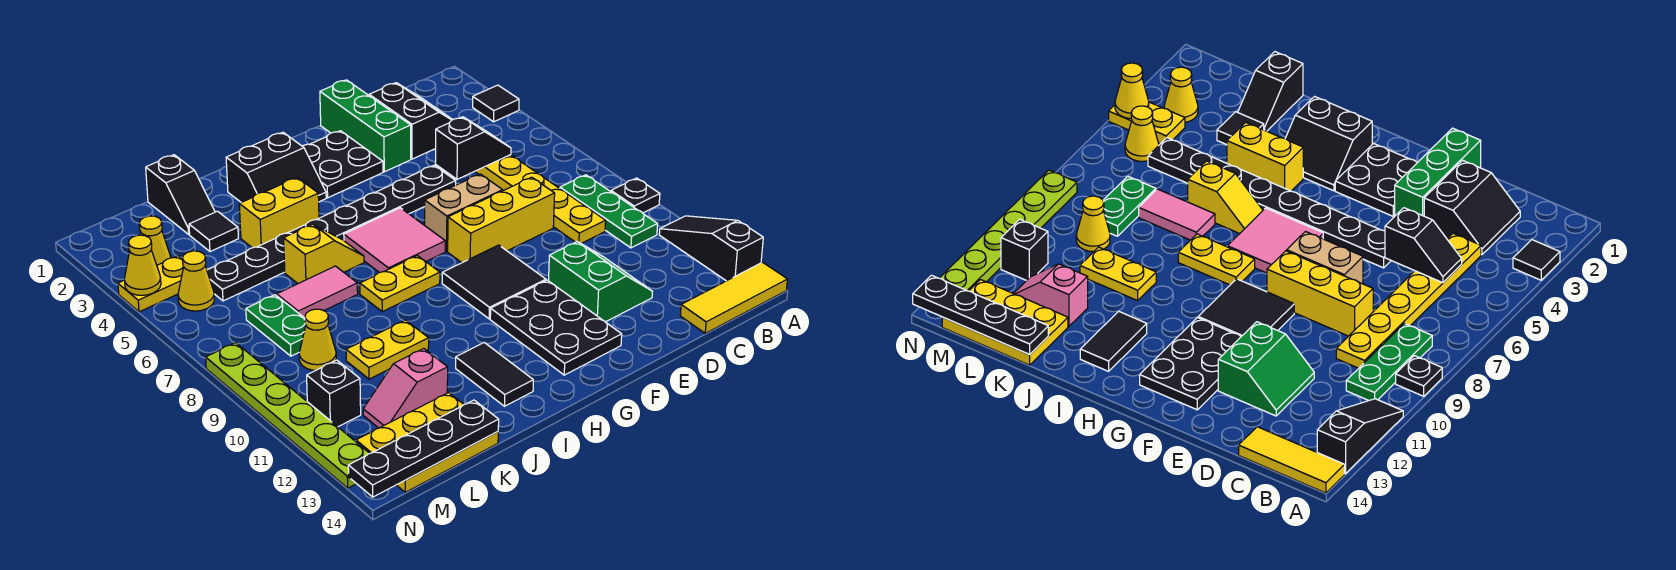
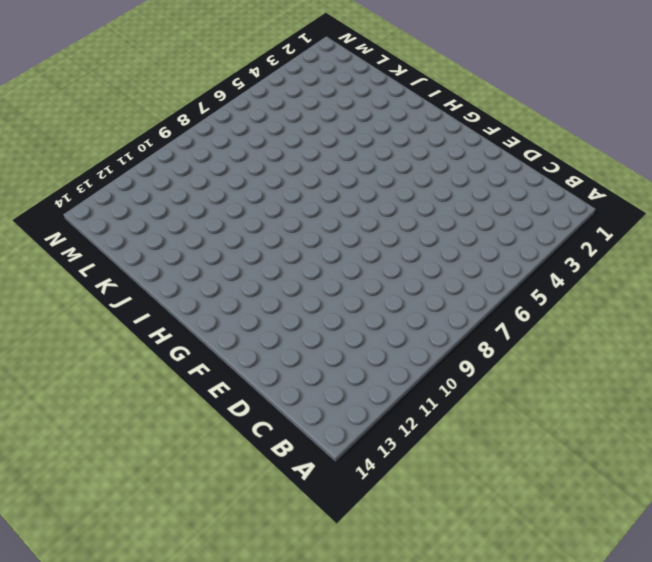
none -> black 1x1 tile [473,85,519,122]
none -> black 1x1 plate [611,178,660,213]
none -> black 1x3 slope [659,216,763,281]
none -> yellow 1x3 tile [680,262,788,333]

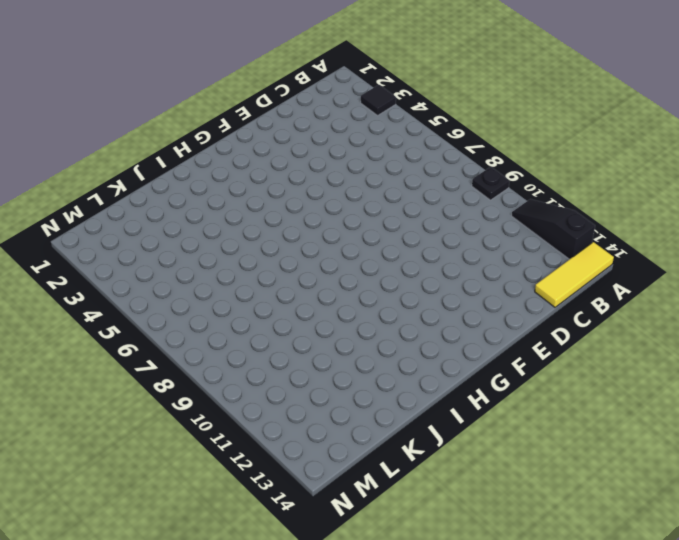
none -> green 1x3 plate [560,175,658,248]
none -> black 2x2 slope [369,83,453,159]
none -> yellow 1x6 plate [475,155,606,243]
none -> yellow 1x3 brick [448,177,555,263]

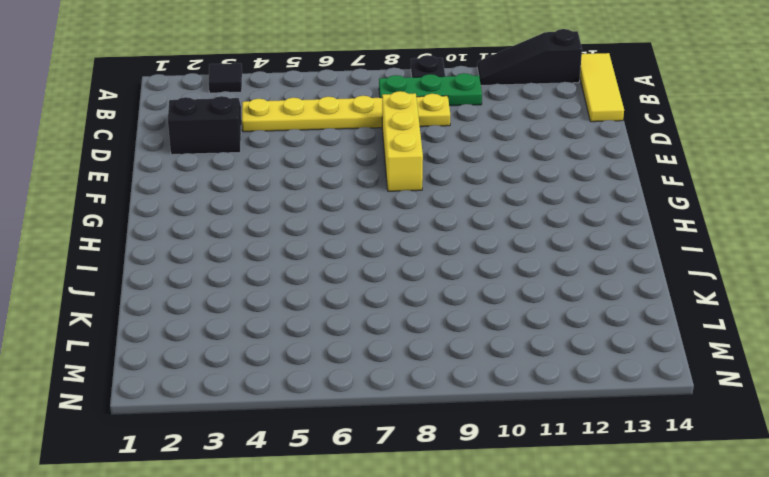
none -> green 2x2 slope [549,242,653,322]
none -> green 1x3 brick [320,80,411,172]
none -> black 1x8 plate [207,165,456,301]
none -> tan 1x2 brick [425,174,503,251]

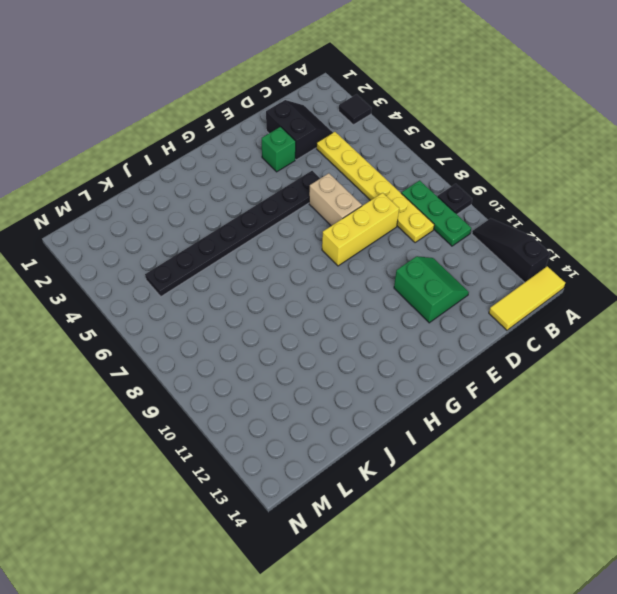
green 1x1 brick [262,127,296,172] -> green 1x3 brick [320,80,411,172]
tan 1x2 brick [309,173,362,226] -> tan 1x2 brick turned to [425,174,503,251]
none -> black 2x2 plate [302,131,383,198]
none -> black 2x2 tile [442,245,546,319]
none -> black 2x3 plate [490,280,622,375]
none -> pink 2x2 tile [344,208,445,273]

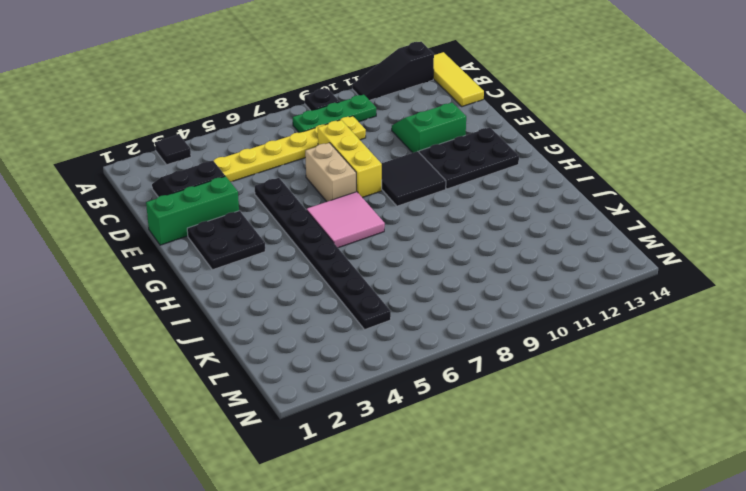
none -> black 2x2 slope [226,132,326,202]
none -> yellow 1x2 plate [360,256,440,312]
none -> yellow 1x2 brick [239,177,319,248]
none -> yellow 1x2 slope [284,224,364,284]

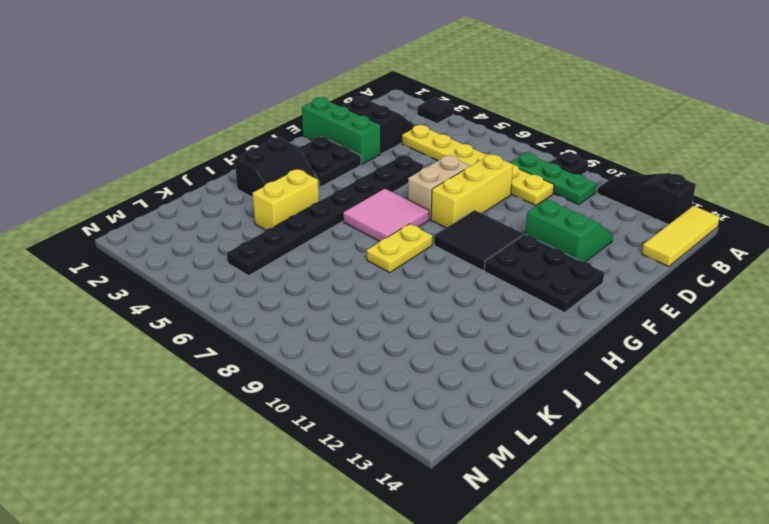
none -> yellow 1x2 slope [284,224,364,284]
none -> black 1x2 tile [456,343,533,406]
none -> pink 1x2 tile [277,266,358,318]
none -> yellow 1x2 plate [346,320,429,379]

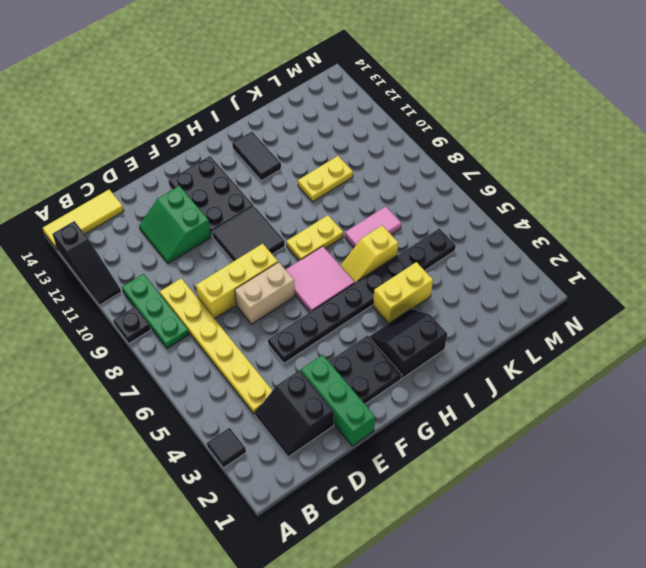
none -> black 1x2 slope [146,155,215,234]
none -> black 1x1 tile [189,211,238,252]
none -> pink 1x2 slope [363,349,448,428]
none -> yellow 2x3 plate [356,393,498,492]

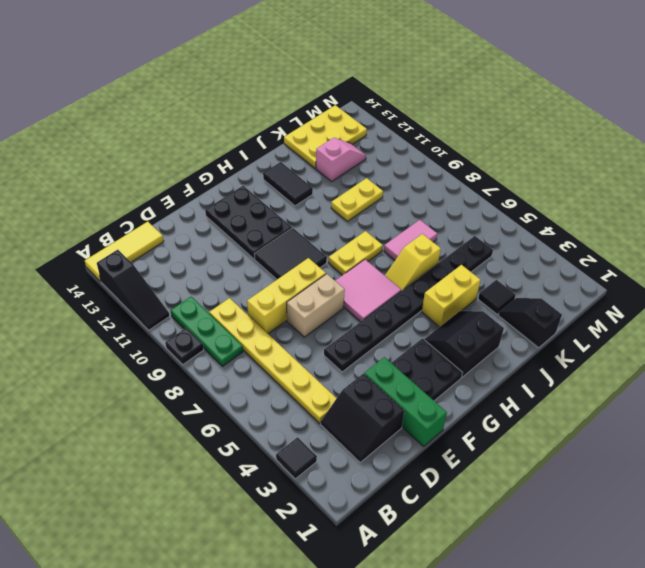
none -> green 2x2 slope [549,242,653,322]
none -> green 1x2 plate [246,295,306,356]
none -> yellow 1x1 cone [299,309,336,371]
none -> yellow 1x1 cone [139,216,171,265]

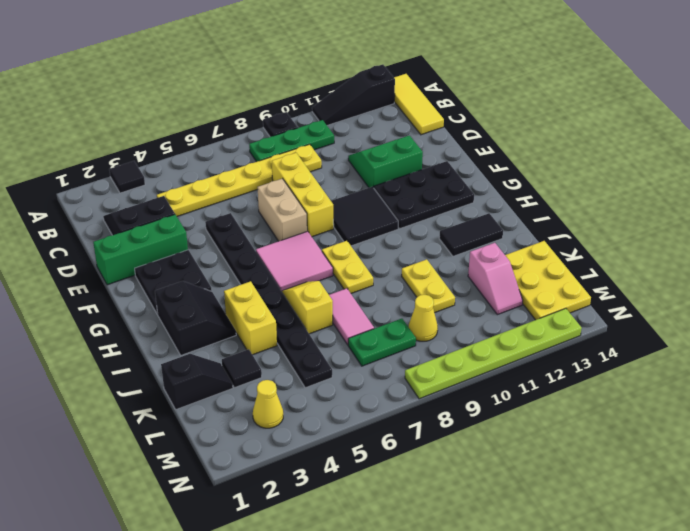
none -> yellow 1x2 plate [118,256,184,312]
none -> yellow 1x1 cone [178,251,214,311]
none -> black 1x1 brick [307,360,361,427]
none -> black 1x2 slope [435,117,511,179]

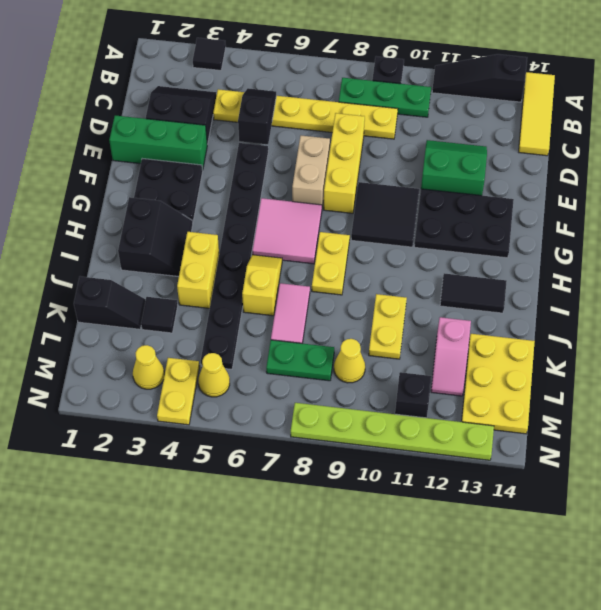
none -> black 1x4 plate [348,400,499,497]
none -> yellow 1x1 cone [124,235,161,295]

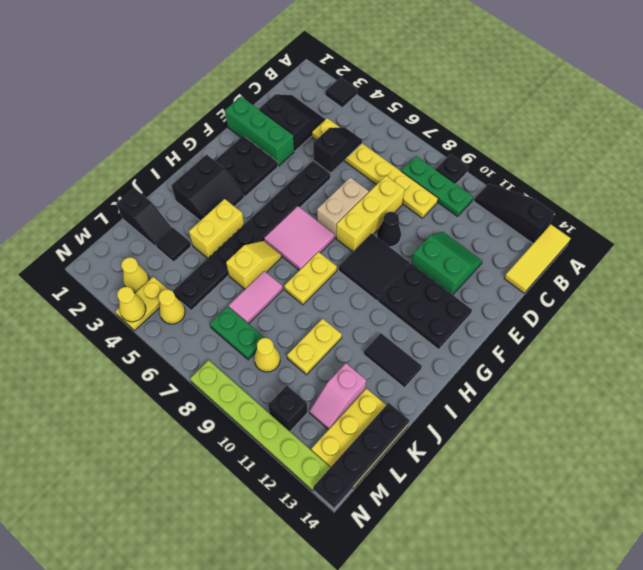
black 1x1 cone [377,212,401,247] -> none

